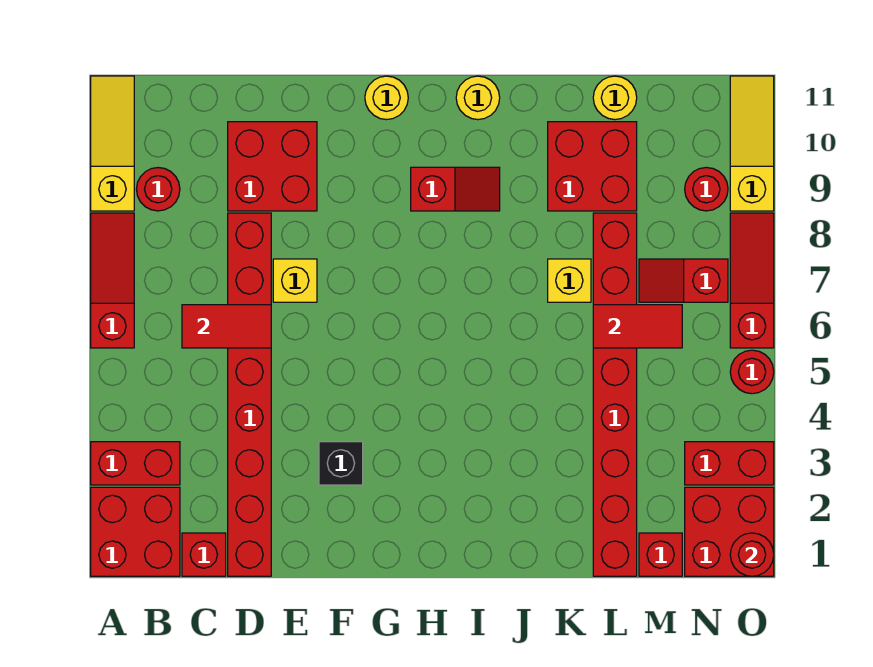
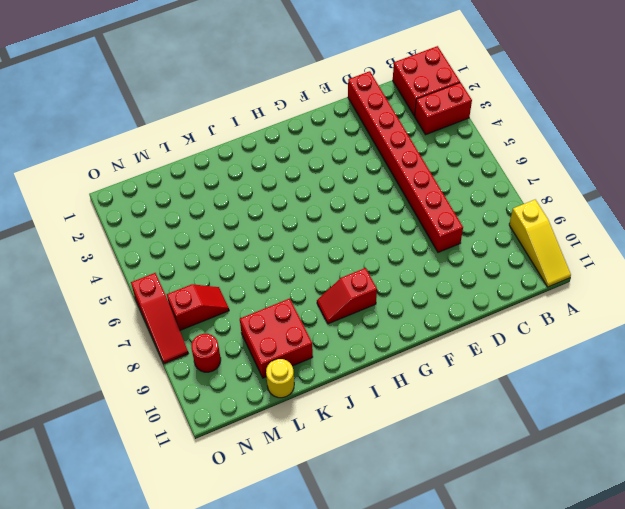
none -> red 1x3 slope [91,213,134,348]
none -> red 1x1 round brick [136,168,180,211]
none -> red 1x1 brick [182,533,226,576]

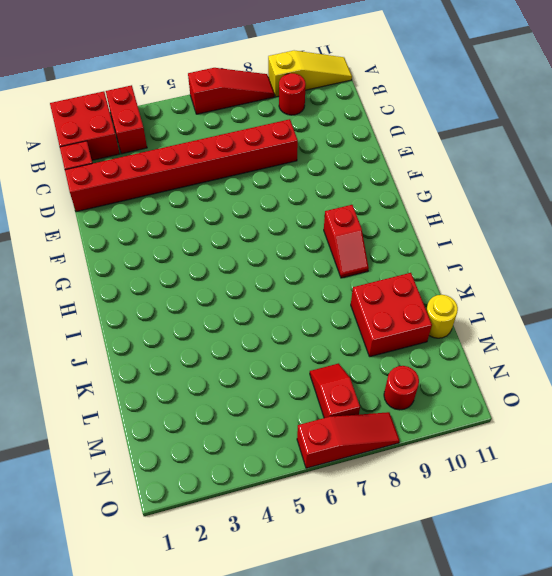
none -> red 2x2 brick [228,122,317,211]
none -> yellow 1x1 brick [273,259,317,302]
none -> black 1x1 brick [319,442,363,485]

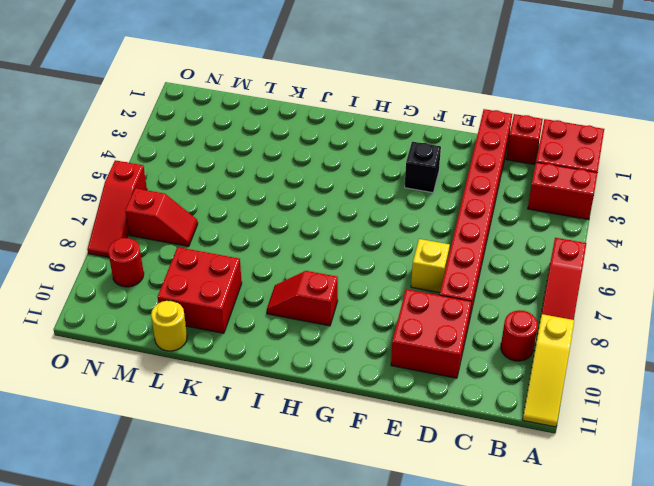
none -> yellow 1x1 round brick [365,76,408,120]
none -> yellow 1x1 round brick [456,76,500,120]
none -> yellow 1x1 brick [548,259,591,302]

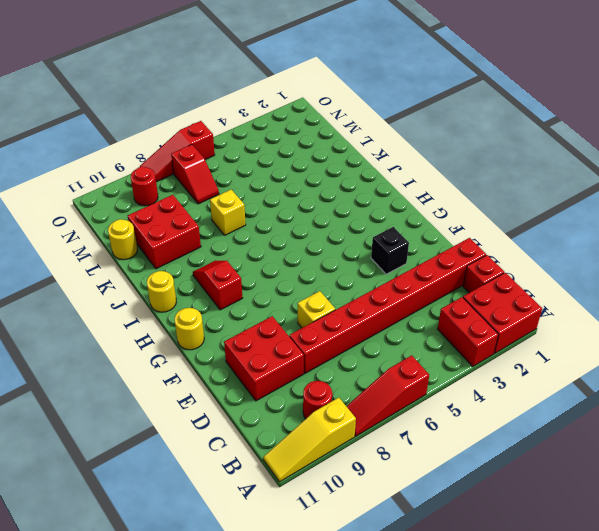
none -> red 1x8 brick [593,213,637,576]
none -> red 1x1 brick [639,533,682,576]
none -> red 2x2 brick [685,487,774,576]

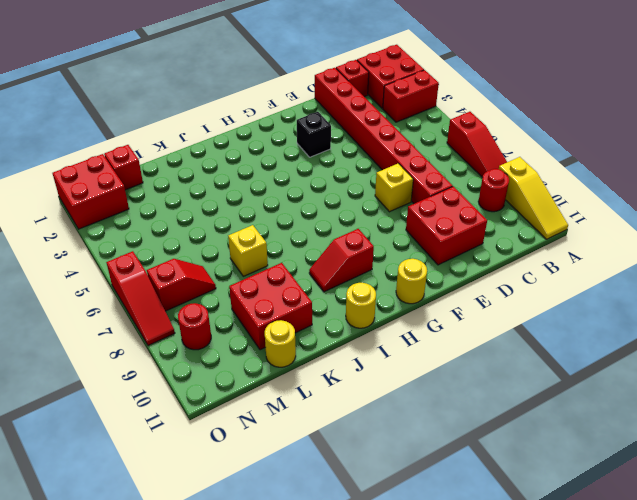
none -> red 1x8 brick [593,213,637,576]
none -> red 1x2 brick [685,442,774,485]
none -> red 1x1 round brick [730,350,774,394]

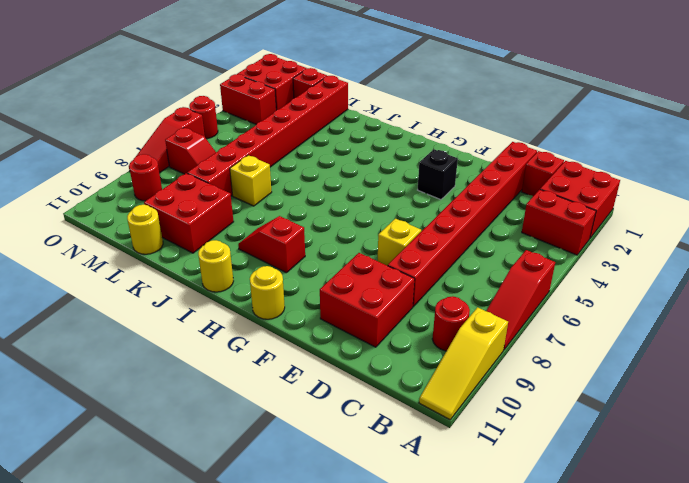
none -> yellow 1x3 slope [730,76,774,211]
none -> red 1x2 tile [182,305,271,348]
none -> red 1x2 tile [593,305,682,348]

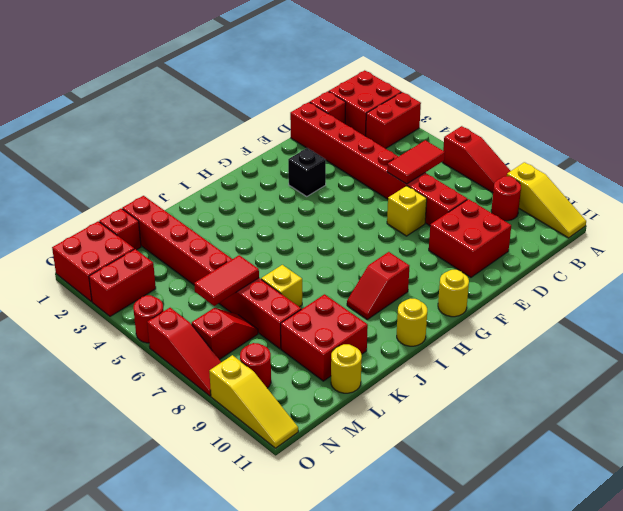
none -> red 1x1 round brick [730,533,774,576]

